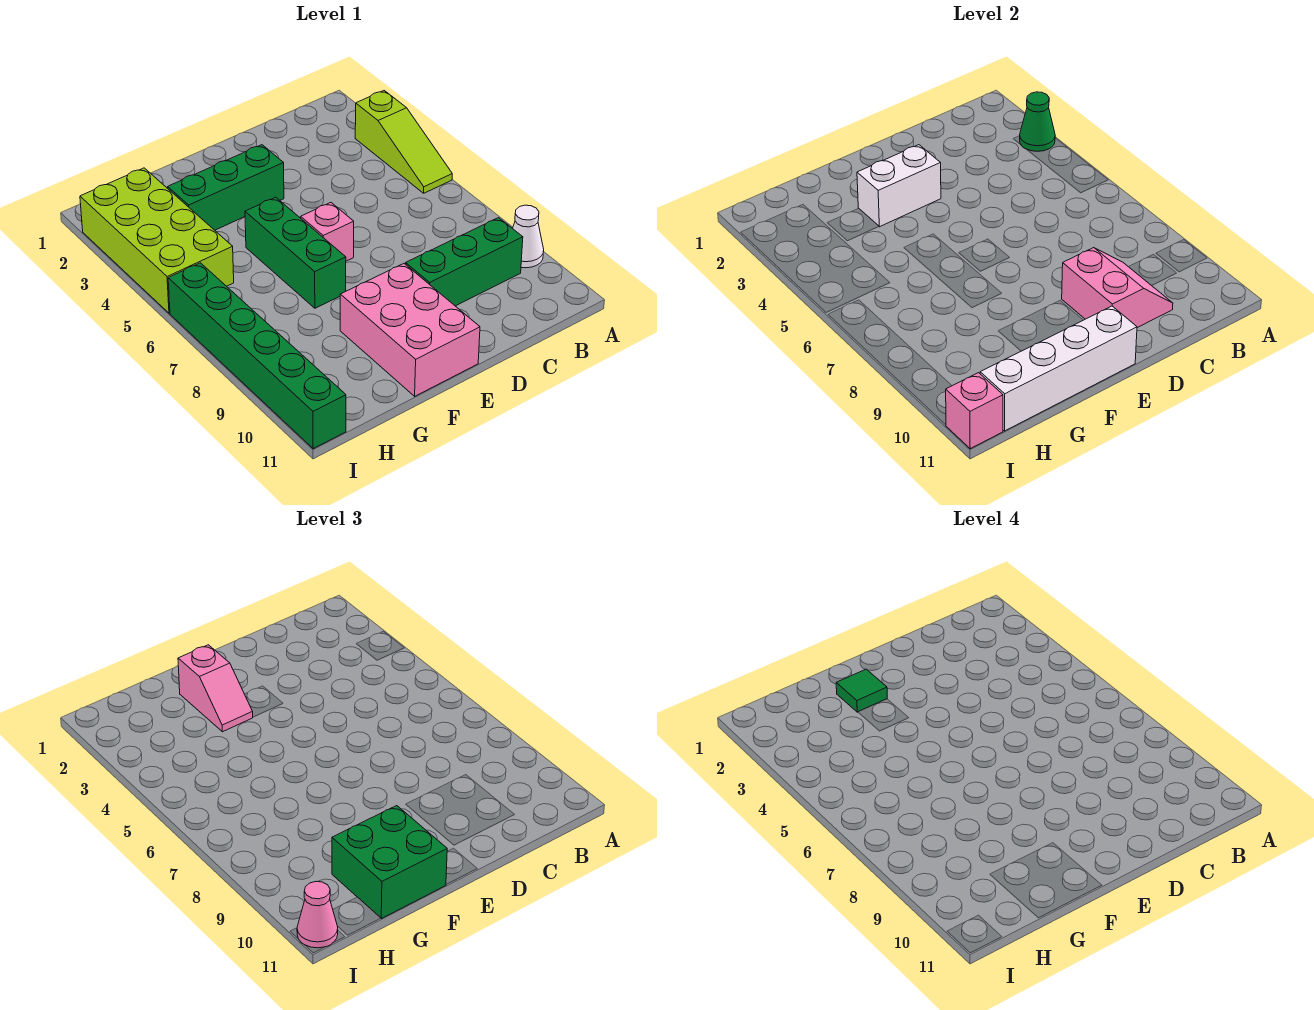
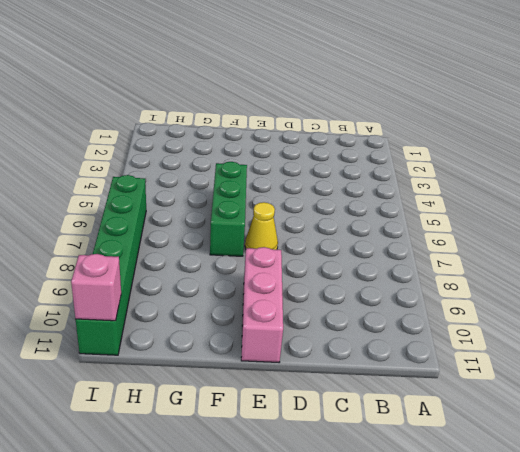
yellow 1x1 cone [245,202,278,250] -> none
pink 1x3 brick [241,247,283,362] -> pink 2x3 brick [340,264,480,396]
none -> lime 1x3 slope [355,91,452,193]
none -> white 1x1 cone [513,205,544,268]
none -> green 1x3 brick [406,218,523,306]

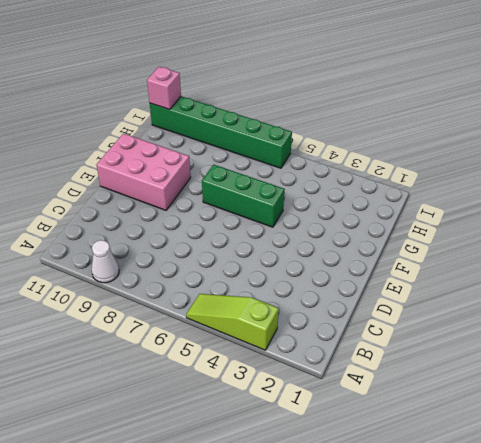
none -> green 1x3 brick [406,218,523,306]
none -> green 1x3 brick [168,145,284,230]
none -> pink 1x1 brick [301,203,354,261]

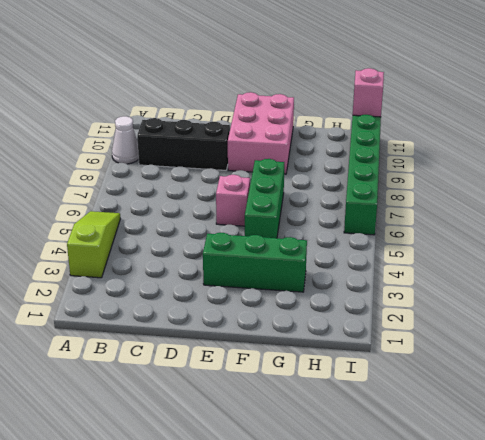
black 1x3 brick [137,118,230,170] -> green 1x3 brick [406,218,523,306]
none -> lime 2x4 brick [80,168,234,313]
none -> green 1x1 cone [1020,92,1055,151]
none -> pink 2x2 slope [1062,248,1173,328]

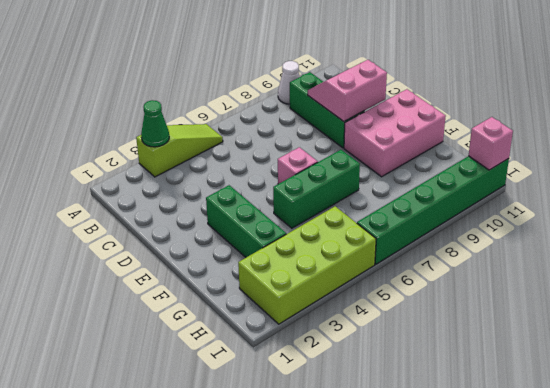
none -> white 1x2 brick [857,145,941,227]
none -> white 1x4 brick [980,306,1137,431]
none -> pink 1x2 slope [178,645,253,732]

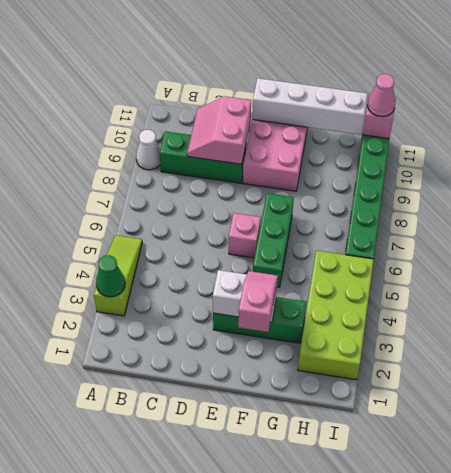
none -> green 2x2 brick [332,806,447,919]
none -> green 1x1 tile [836,669,887,712]

